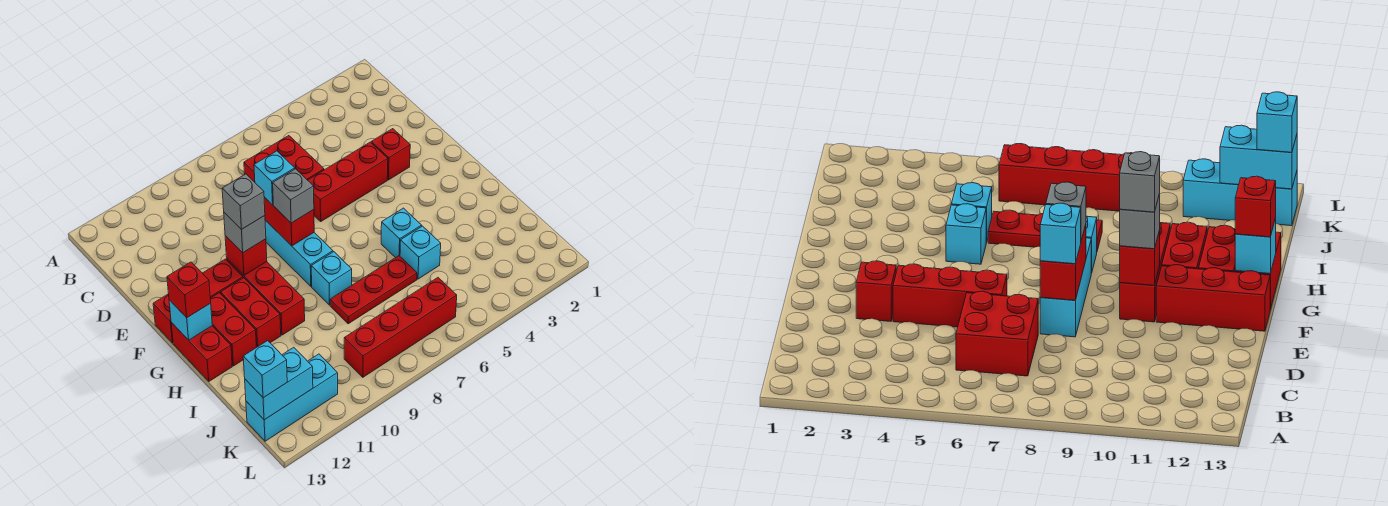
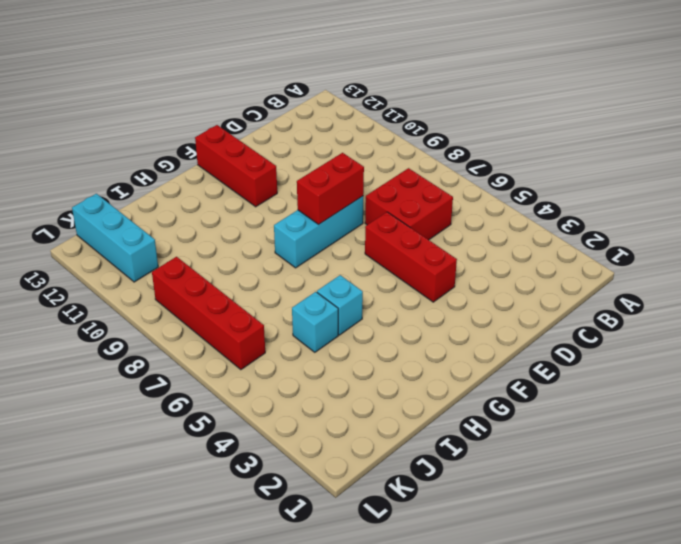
none -> red 1x1 brick [371,129,410,180]
none -> red 1x3 brick [227,259,305,335]
none -> red 1x2 brick [221,278,281,347]

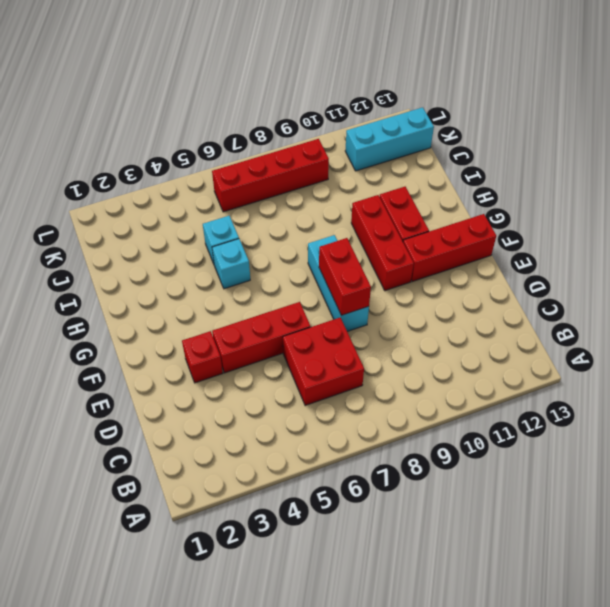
none -> red 1x2 brick [210,293,256,366]
none -> red 1x2 brick [171,323,232,381]
none -> cyan 1x1 brick [311,252,352,305]

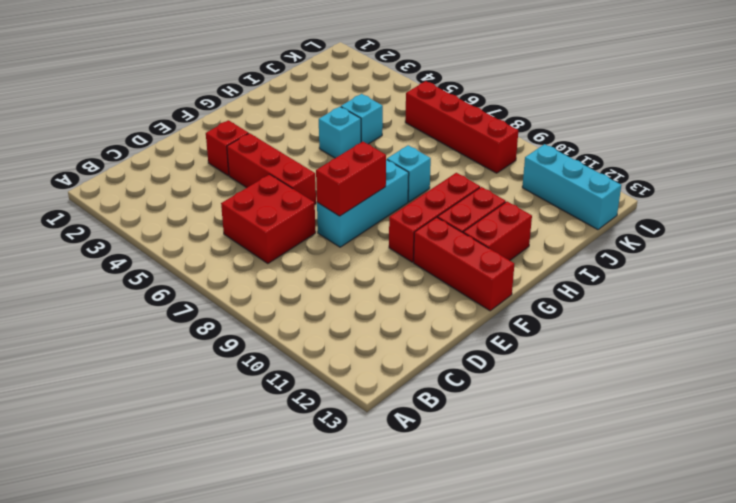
none -> red 1x2 brick [171,323,232,381]
none -> red 1x3 plate [330,256,417,324]
none -> red 1x1 brick [225,236,267,275]

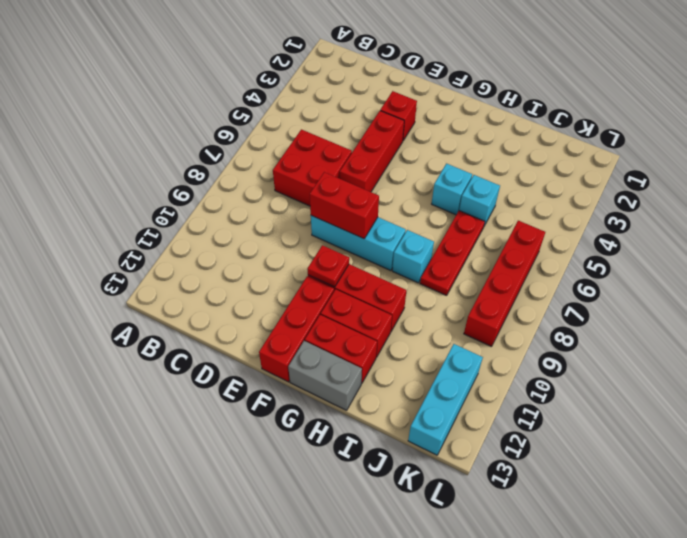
red 1x1 plate [307,245,349,287] -> red 1x1 brick [225,236,267,275]
grey 1x2 brick [288,341,362,410] -> red 1x2 brick [171,323,232,381]
none -> cyan 1x1 brick [169,300,212,340]
none -> cyan 1x2 brick [245,347,313,420]
none -> cyan 1x1 brick [254,151,295,205]

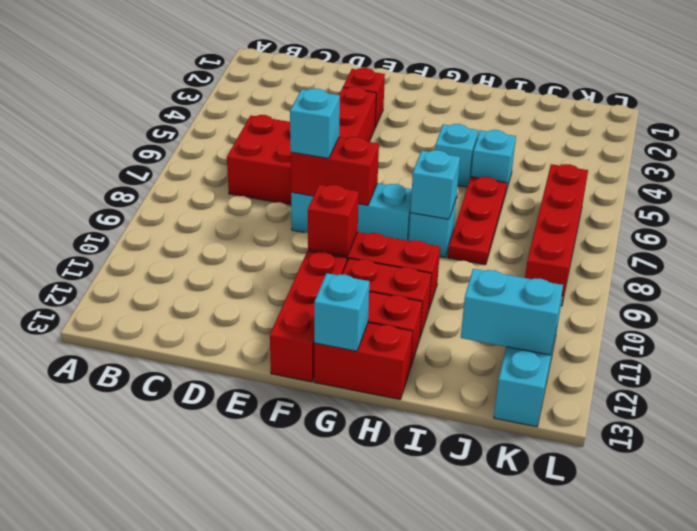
cyan 1x1 brick [410,150,460,219] -> cyan 1x1 brick moved to [243,341,287,398]
cyan 1x2 brick [461,269,563,355] -> cyan 1x2 brick turned to [245,347,313,420]
none -> grey 1x1 brick [273,169,314,223]
none -> grey 1x1 brick [224,213,266,253]
none -> red 1x1 brick [167,262,211,318]

